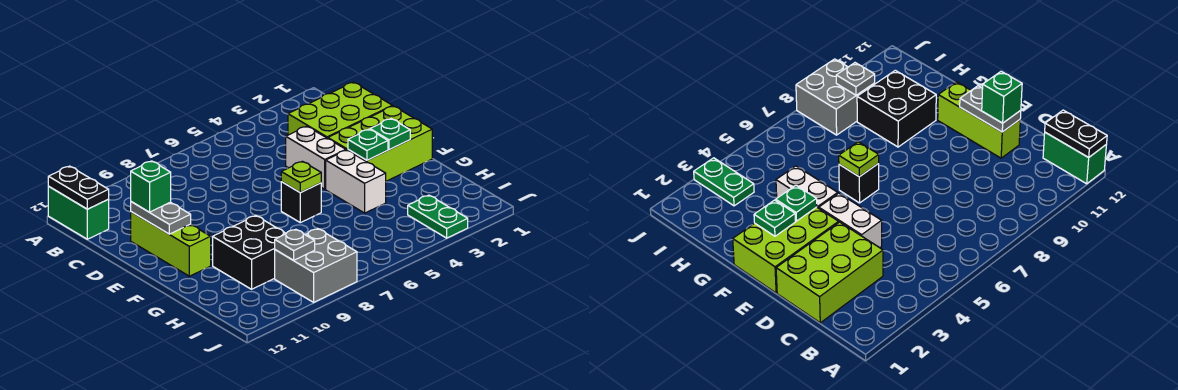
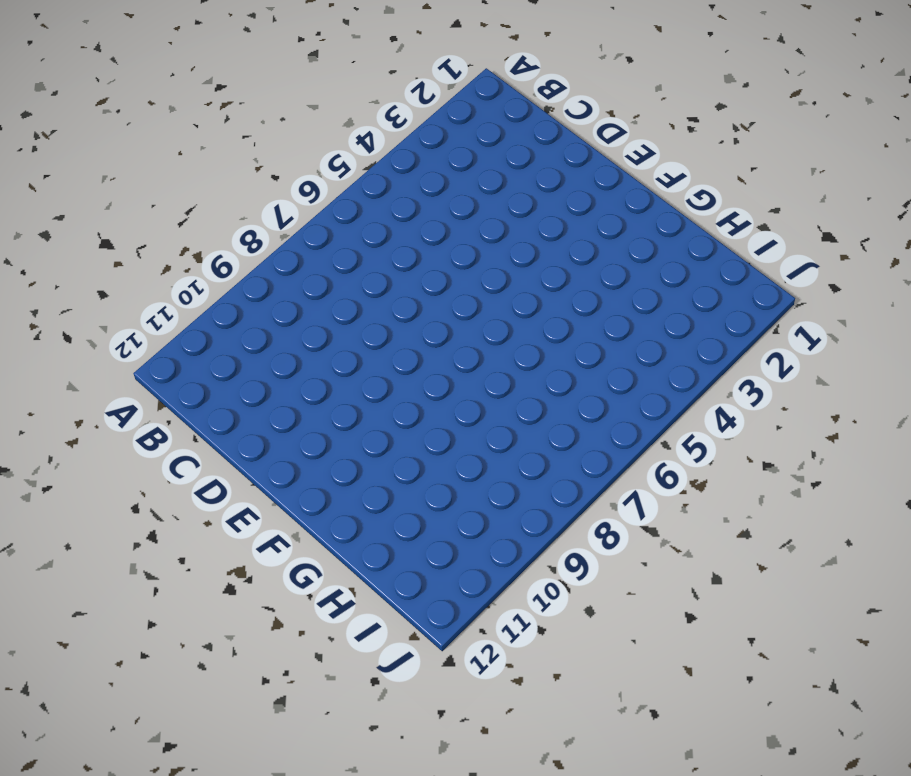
none -> green 1x2 brick [48,187,109,239]
none -> lime 2x3 brick [288,82,392,138]
none -> white 1x2 brick [286,126,346,189]

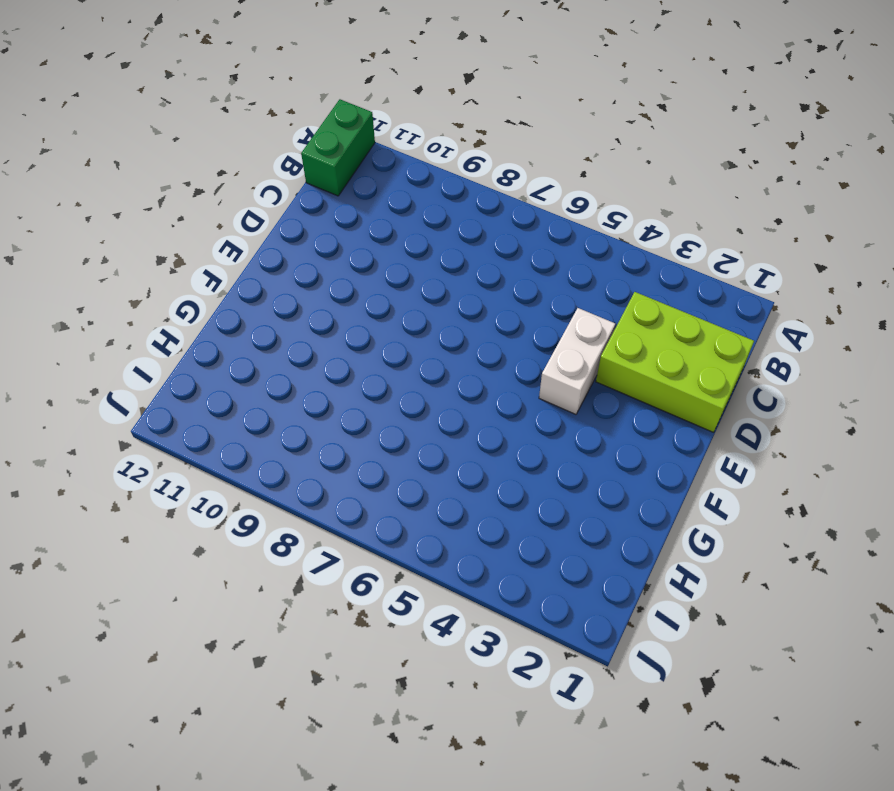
none -> lime 1x3 brick [131,212,211,276]
none -> lime 2x3 brick [328,106,432,181]
none -> white 1x2 brick [326,150,386,213]

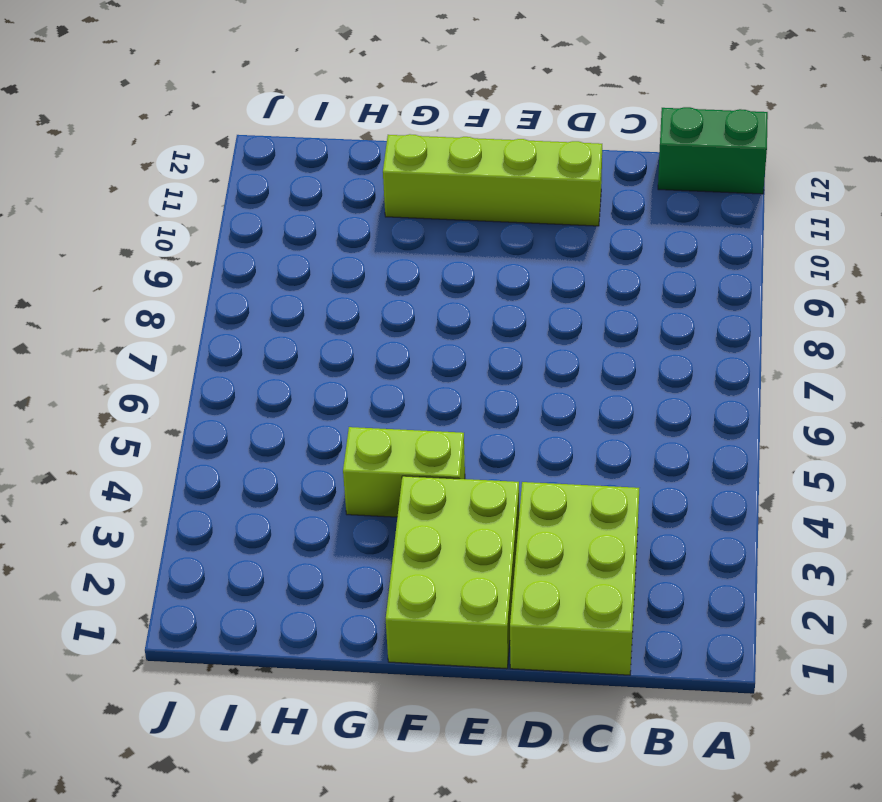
lime 1x4 brick [383,134,602,226] -> lime 1x3 brick [131,212,211,276]
lime 1x2 brick [343,427,465,517] -> white 1x2 brick [326,150,386,213]
none -> white 1x2 brick [286,126,346,189]
none -> black 1x1 brick [281,182,321,223]
none -> black 2x2 brick [213,216,286,289]

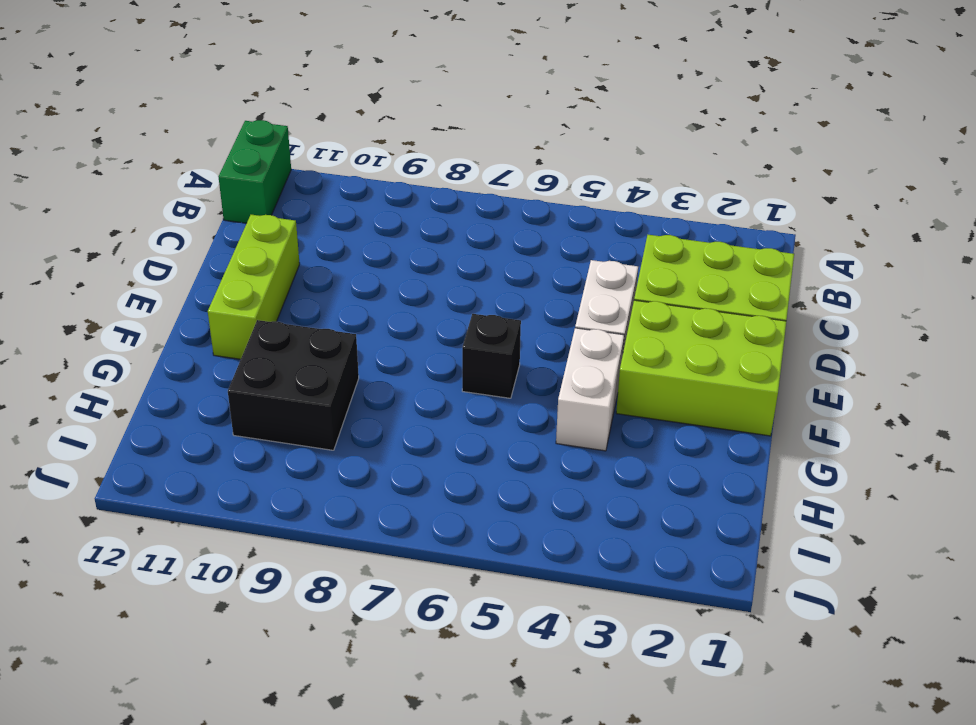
none -> green 1x2 plate [408,195,468,238]
none -> grey 2x2 brick [275,229,357,302]
none -> black 1x2 plate [48,166,109,209]

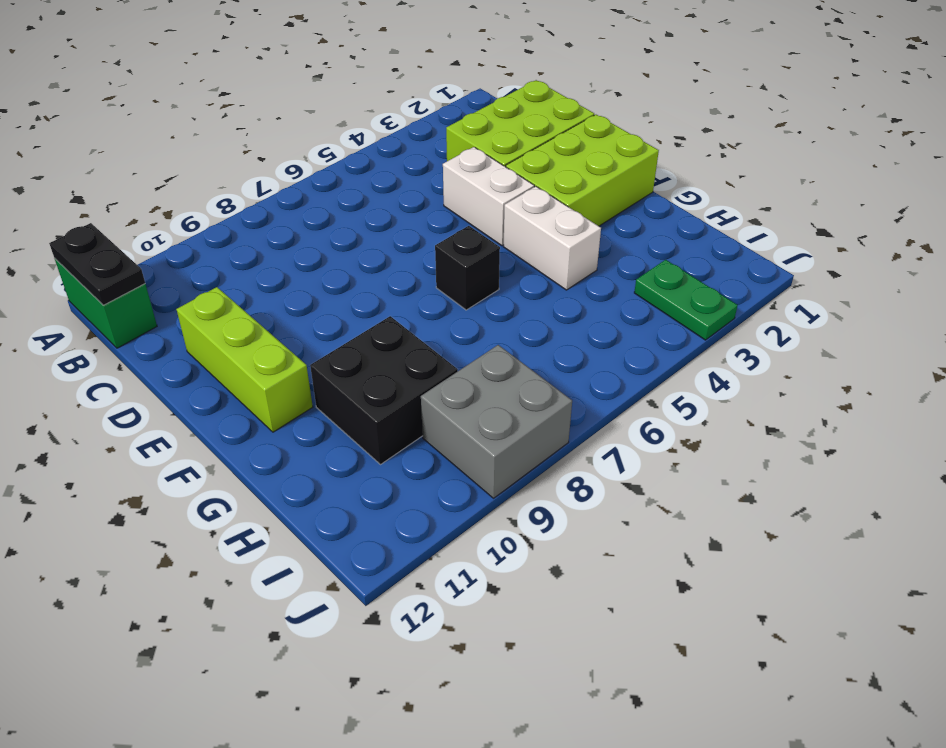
none -> grey 1x2 plate [131,202,191,234]
none -> green 1x1 plate [370,119,410,150]
none -> green 1x1 plate [348,129,388,160]

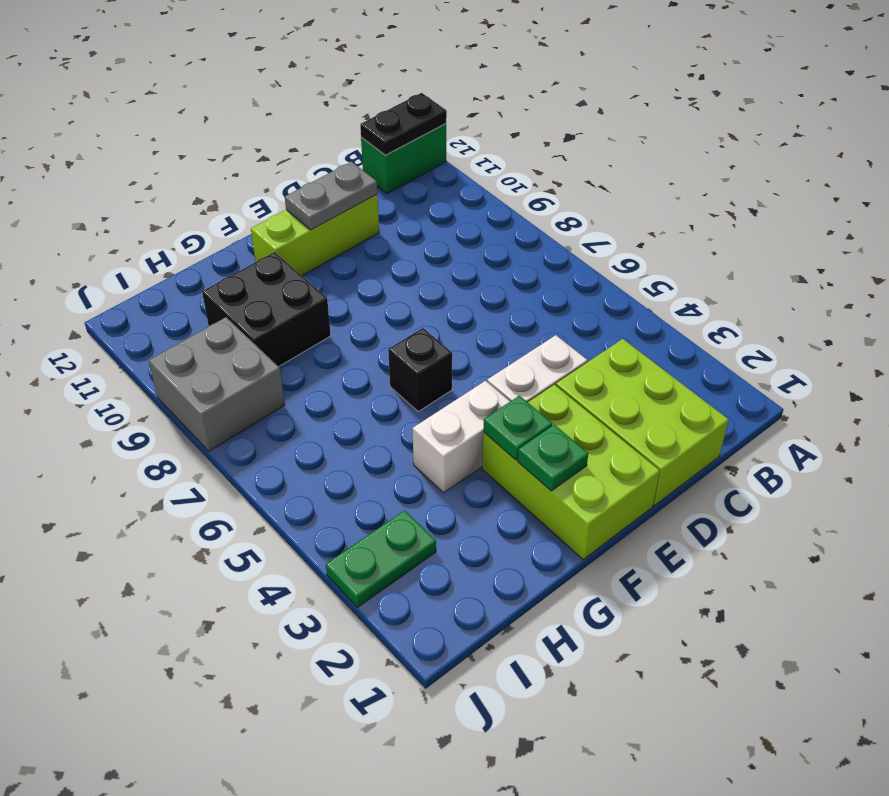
none -> lime 1x1 plate [281,161,321,193]
none -> grey 1x1 plate [275,229,315,260]
none -> green 1x1 brick [131,161,171,212]

